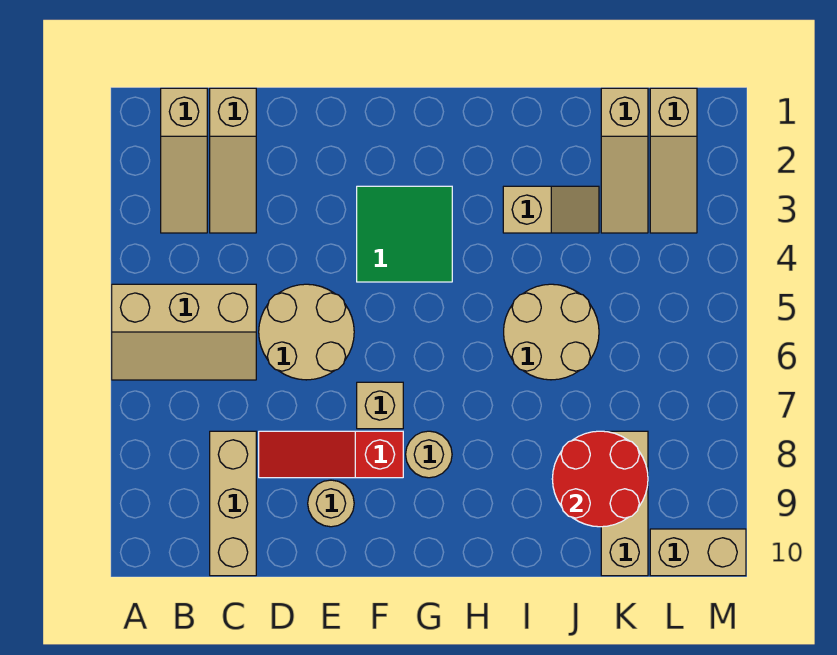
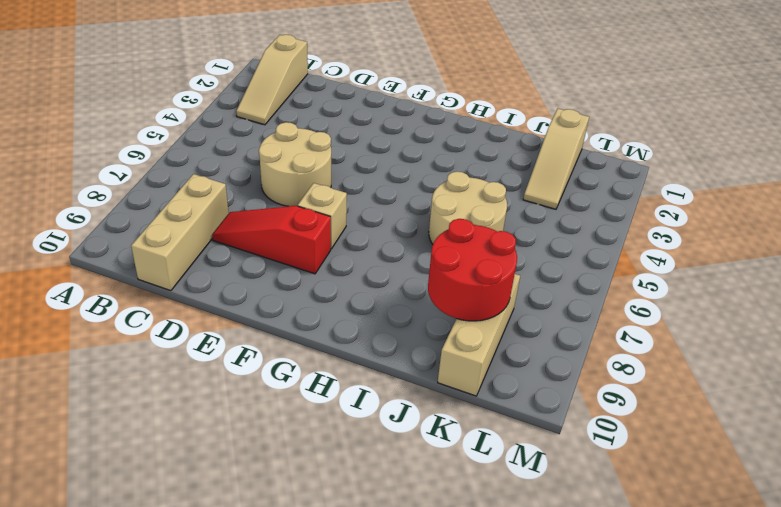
none -> tan 2x3 slope [112,284,256,380]
none -> tan 1x3 slope [210,88,256,233]
none -> tan 1x1 round brick [308,480,354,527]

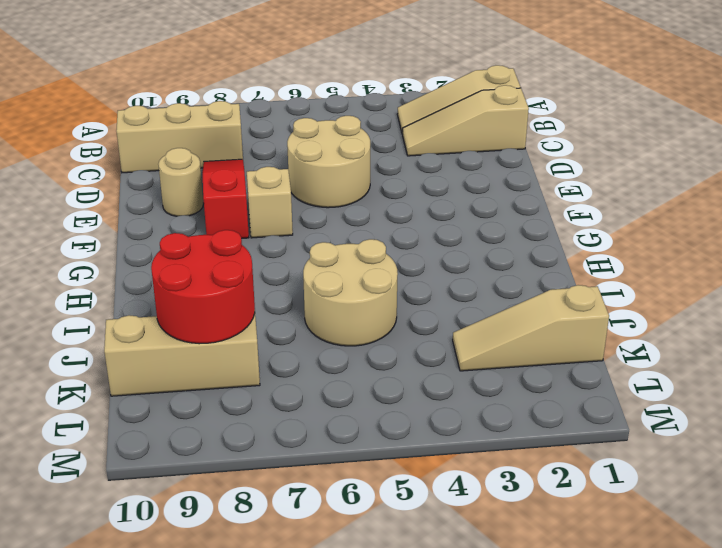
none -> tan 2x3 slope [112,284,256,380]
none -> green 2x2 tile [357,186,452,282]
none -> tan 1x1 round brick [406,431,452,478]

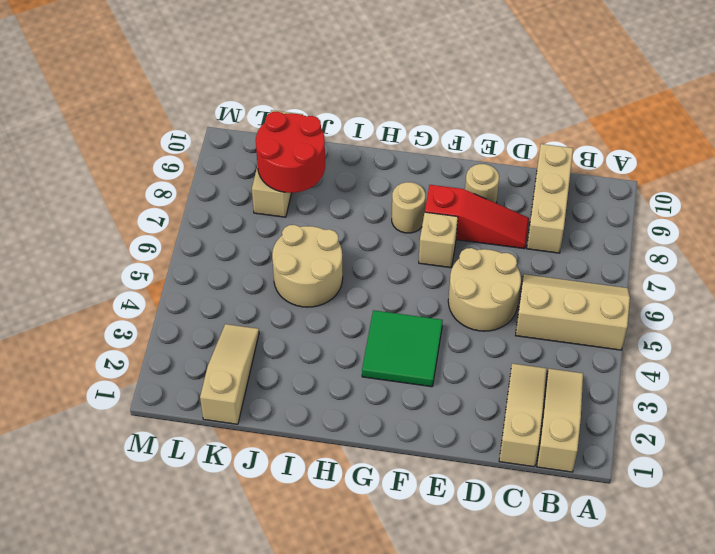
none -> tan 1x2 slope [503,186,599,233]
none -> tan 1x3 slope [650,88,697,233]
none -> tan 1x2 brick [650,529,746,576]

